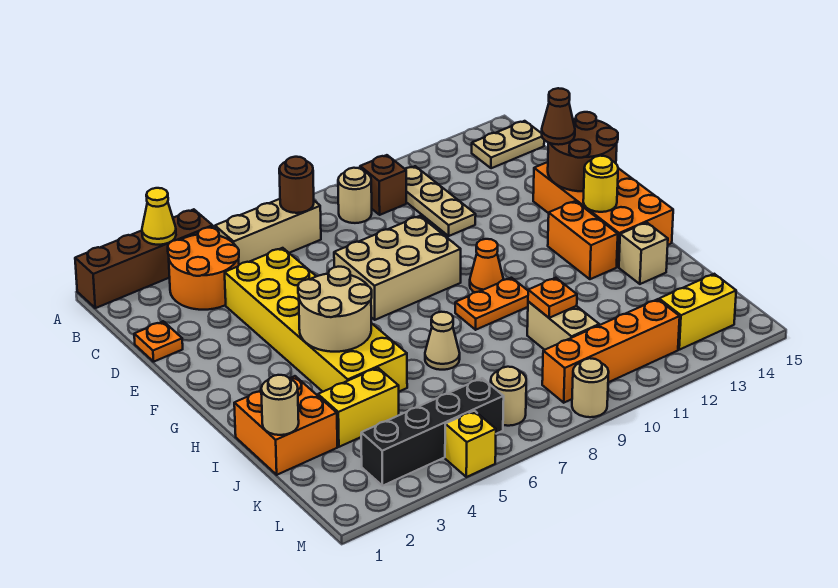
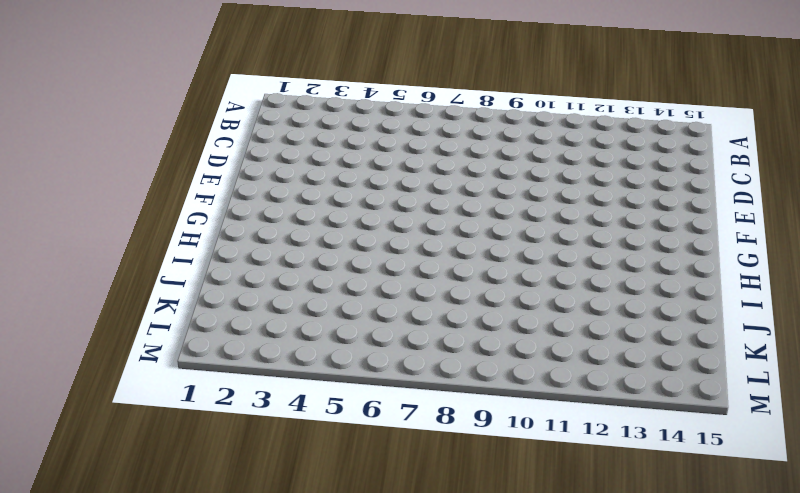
none -> brown 1x4 brick [75,209,213,308]
none -> orange 2x2 round brick [168,228,239,310]
none -> tan 1x3 brick [215,199,321,265]
none -> tan 1x1 round brick [338,168,372,223]

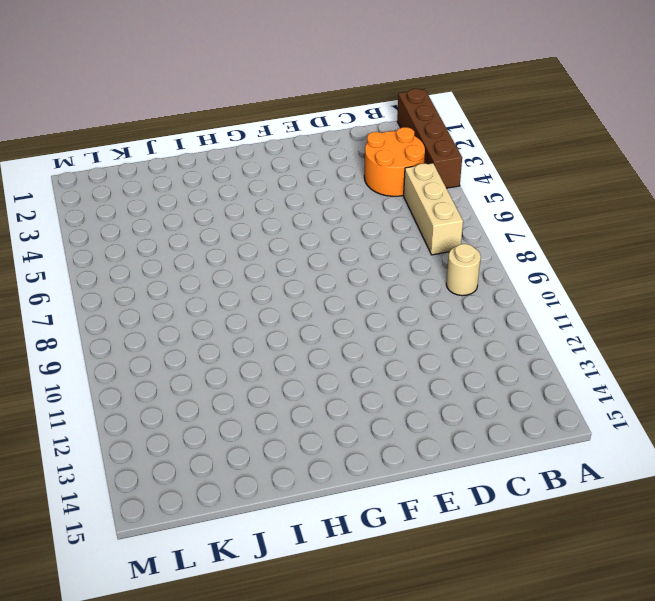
none -> brown 1x1 brick [360,155,406,215]
none -> tan 1x3 plate [405,166,476,236]
none -> tan 1x2 plate [472,121,544,168]
none -> orange 1x1 plate [134,321,183,362]

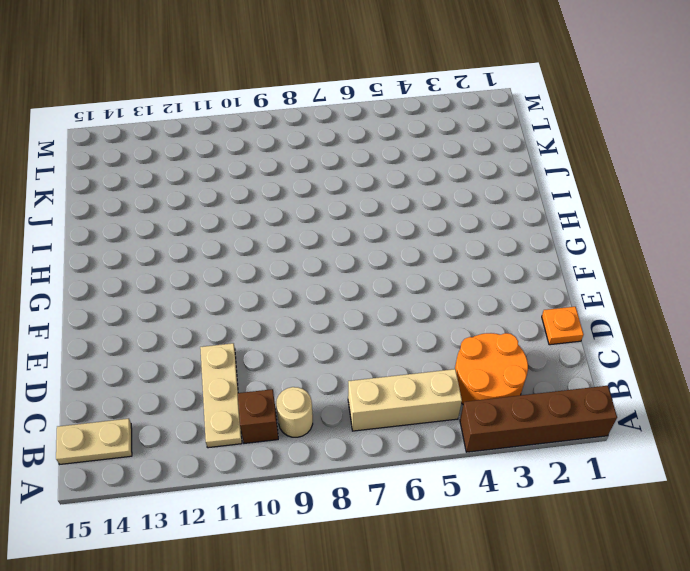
none -> yellow 2x6 brick [225,248,407,392]
none -> tan 2x3 brick [334,216,461,320]
none -> orange 2x4 brick [533,162,673,267]
none -> orange 1x1 cone [470,239,504,292]

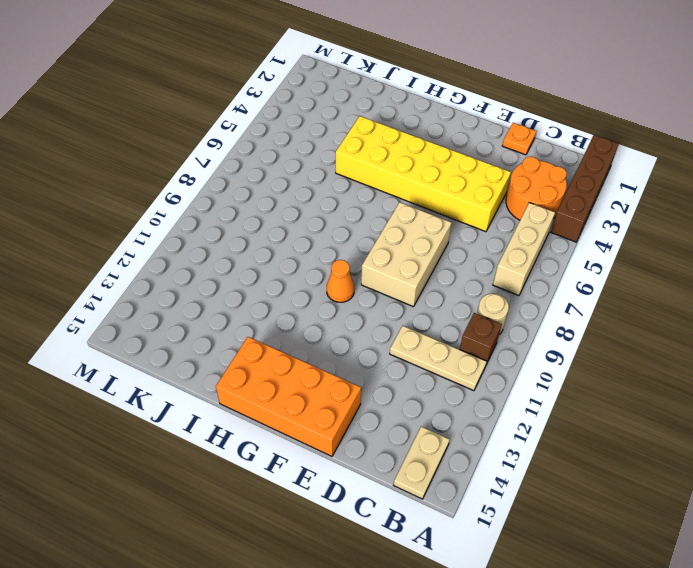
none -> orange 1x2 brick [548,201,618,279]
none -> orange 1x2 plate [455,278,528,330]
none -> orange 2x2 brick [234,376,337,475]
none -> tan 1x1 cone [425,312,460,370]

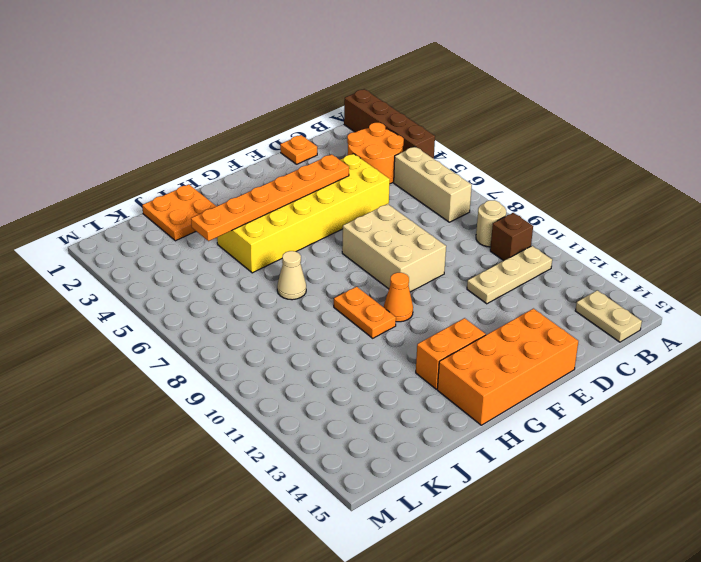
orange 1x6 plate [191,154,349,241] -> tan 2x2 round brick [298,267,372,352]
orange 2x2 plate [142,184,216,241] -> orange 2x2 brick [234,376,337,475]
none -> tan 1x1 brick [619,222,668,284]
none -> yellow 1x2 brick [318,368,399,447]
none -> tan 1x2 brick [527,302,599,350]
none -> black 1x4 brick [361,378,504,486]

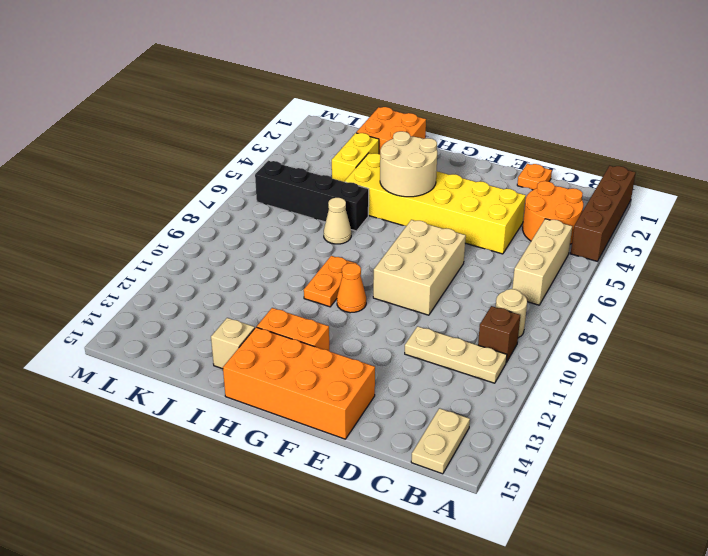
black 1x4 brick [255,161,369,231] -> black 1x4 brick turned to [361,378,504,486]
none -> tan 1x2 brick [527,302,599,350]
none -> tan 1x1 round brick [491,367,526,426]
none -> orange 1x4 brick [542,299,680,403]
none -> yellow 1x2 brick [659,274,736,350]

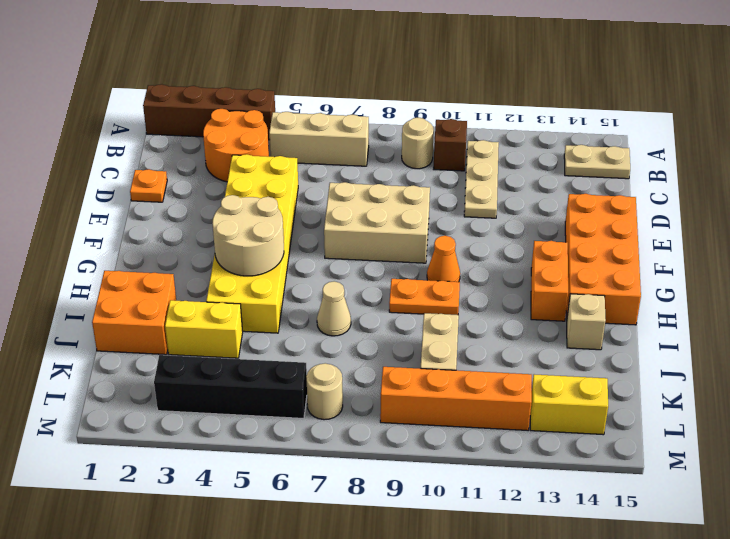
none -> yellow 1x1 brick [445,411,496,477]
none -> tan 1x1 round brick [572,358,609,417]
none -> yellow 1x1 cone [142,188,176,245]
none -> brown 1x1 round brick [279,157,314,213]

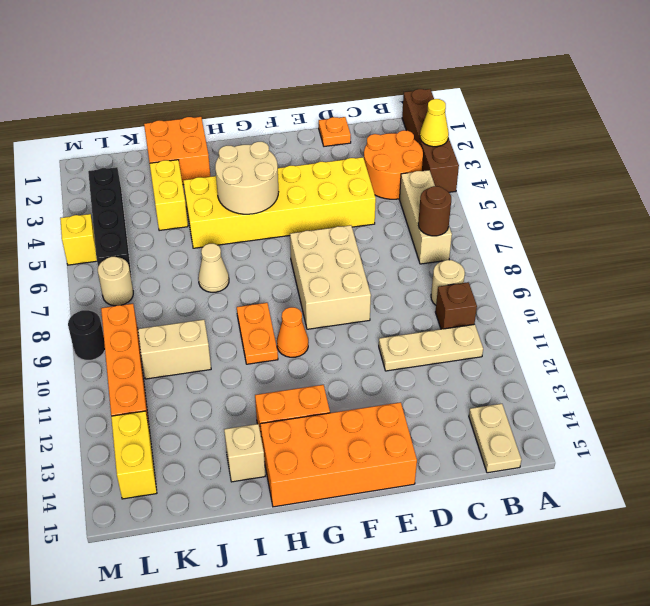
black 1x1 round brick [68,310,105,360] -> tan 1x1 round brick [572,358,609,417]
none -> brown 2x2 round brick [548,112,618,191]
none -> yellow 1x1 round brick [583,156,618,212]
none -> tan 1x1 round brick [261,375,299,435]
none -> orange 1x1 plate [528,278,577,318]

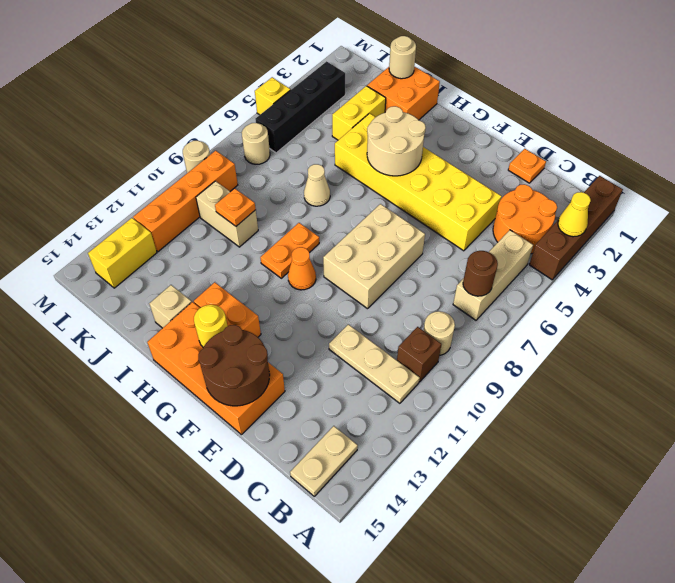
none -> brown 1x1 cone [542,88,575,145]

